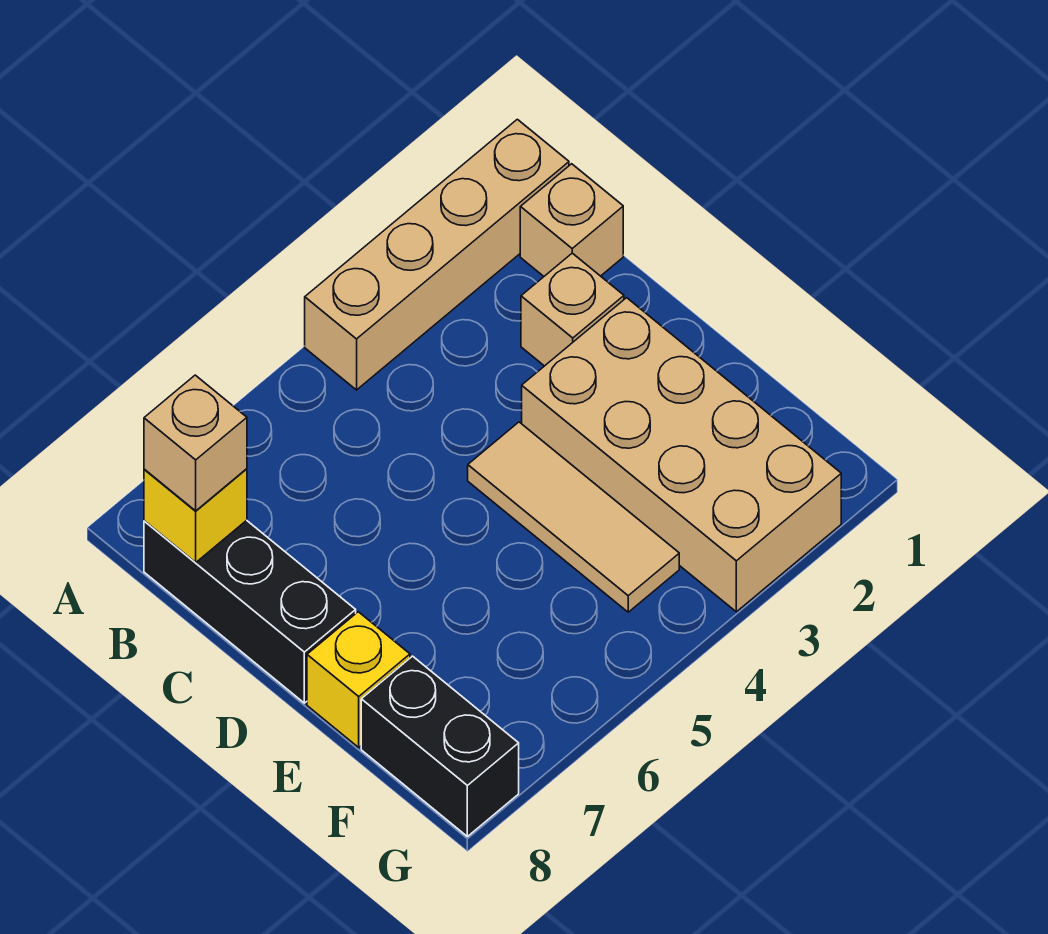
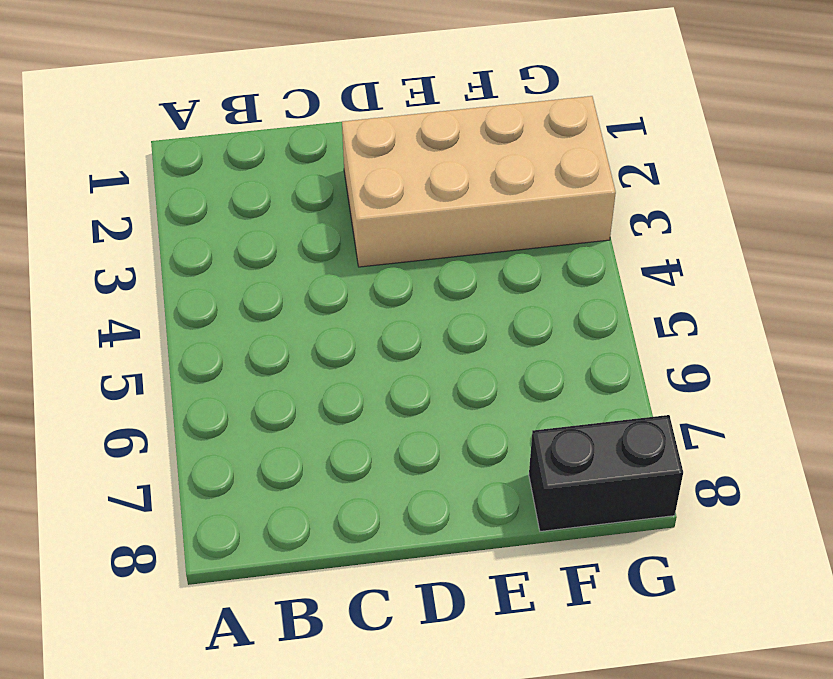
none -> tan 1x4 brick [305,119,569,390]
none -> tan 1x1 brick [520,164,623,276]

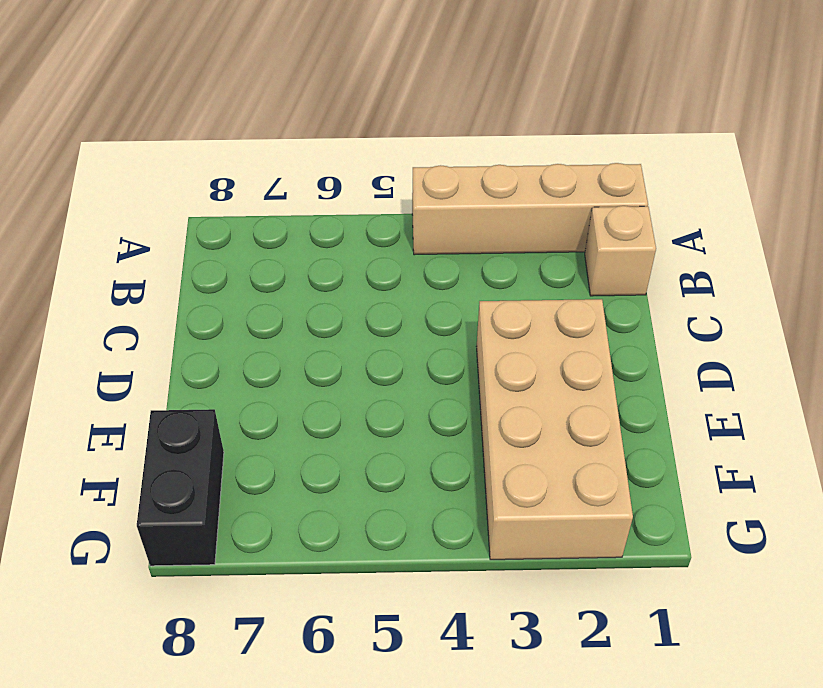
none -> black 1x3 brick [144,520,356,703]
none -> tan 1x1 brick [521,253,624,366]

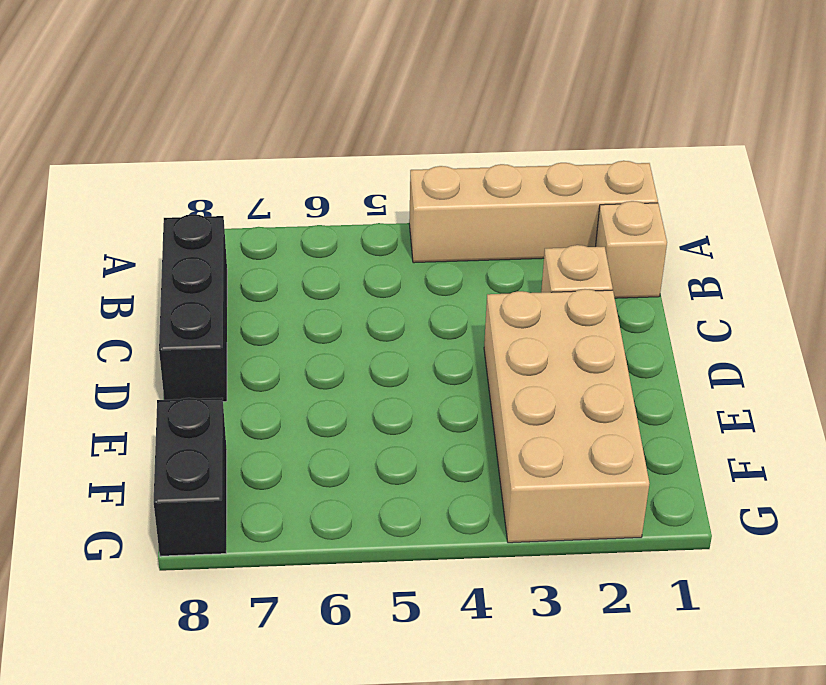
none -> tan 1x3 tile [468,422,679,612]
none -> yellow 1x1 brick [307,612,410,747]

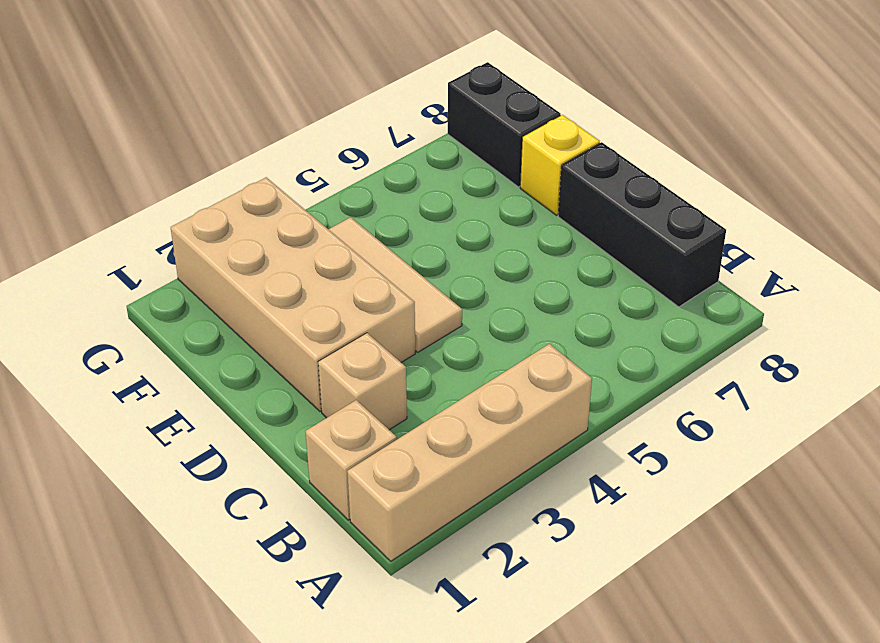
none -> yellow 1x1 brick [144,469,247,562]
none -> tan 1x1 brick [144,375,247,511]

